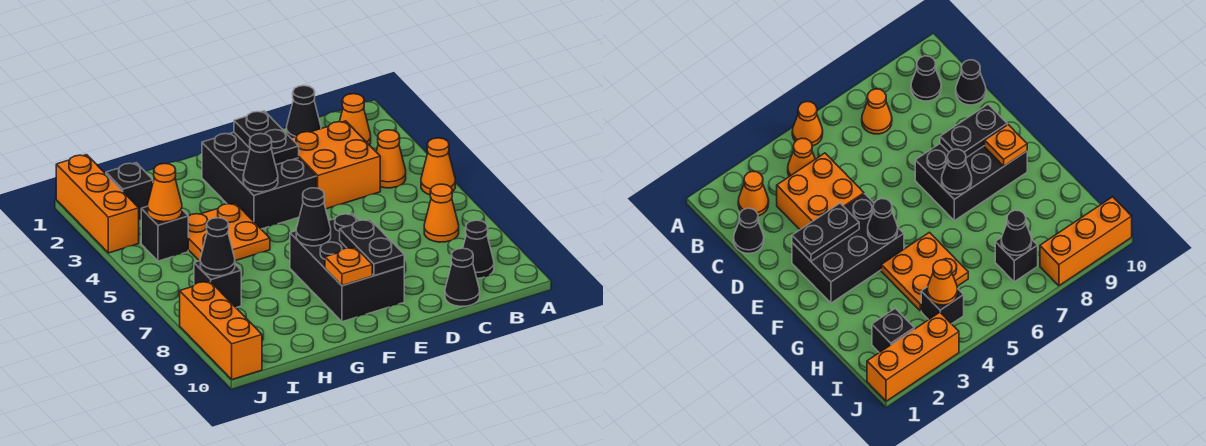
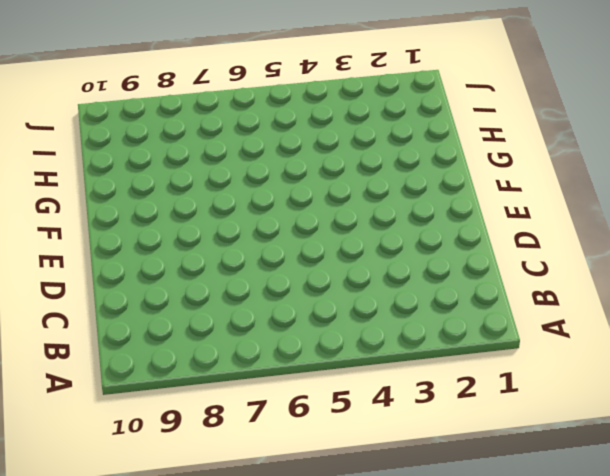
none -> orange 1x1 cone [421,138,455,195]
none -> orange 1x1 cone [340,94,371,145]
none -> orange 1x1 cone [376,130,406,188]

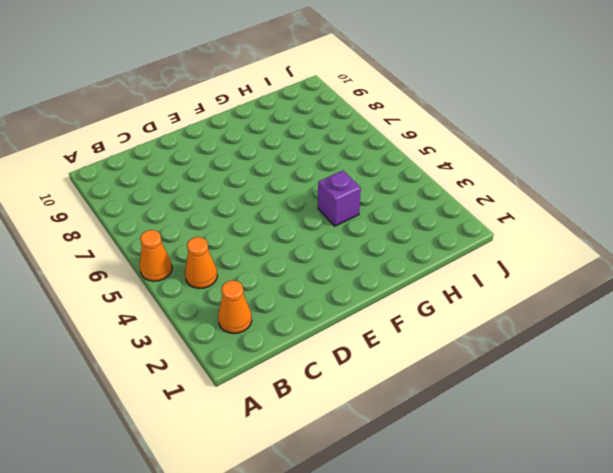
purple 1x1 brick [318,171,361,226] -> orange 2x2 plate [188,203,270,261]
none -> orange 1x1 cone [424,184,459,242]
none -> black 1x1 cone [463,220,494,278]
none -> black 1x1 cone [287,86,321,138]

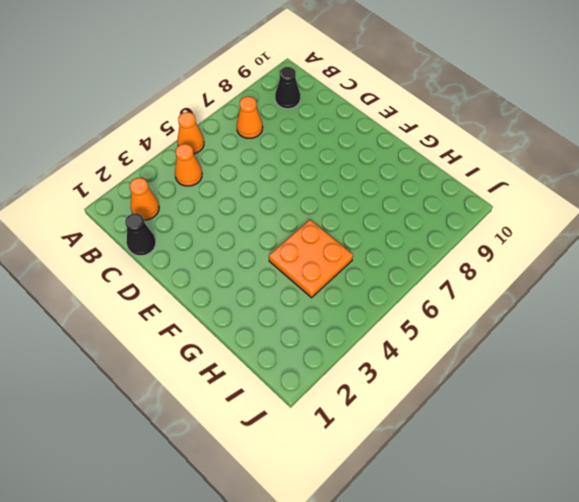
none -> orange 2x2 brick [291,121,380,209]
none -> black 1x1 cone [445,248,480,306]
none -> black 2x3 brick [202,132,316,229]

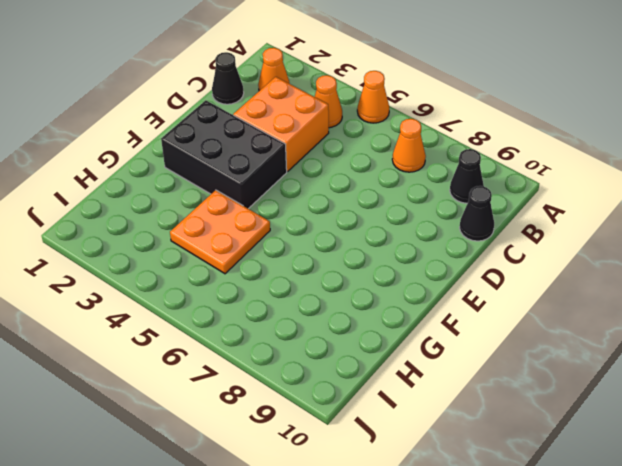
none -> black 2x3 brick [290,213,404,322]
none -> black 1x1 brick [106,163,153,220]
none -> black 1x1 brick [141,206,188,261]

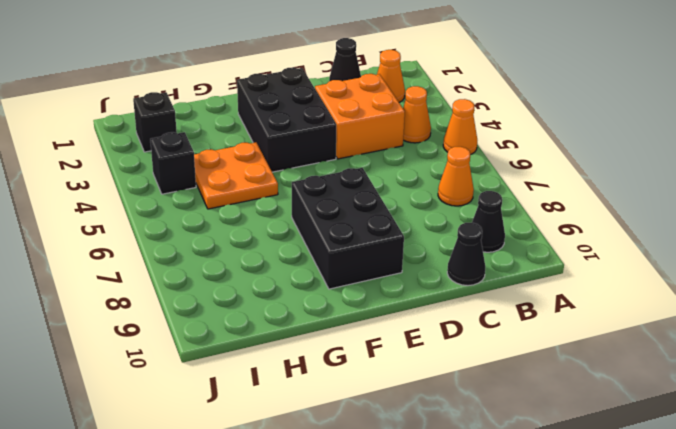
none -> black 1x1 brick [194,261,241,308]
none -> orange 1x3 brick [56,155,139,253]
none -> orange 1x3 brick [180,281,262,380]

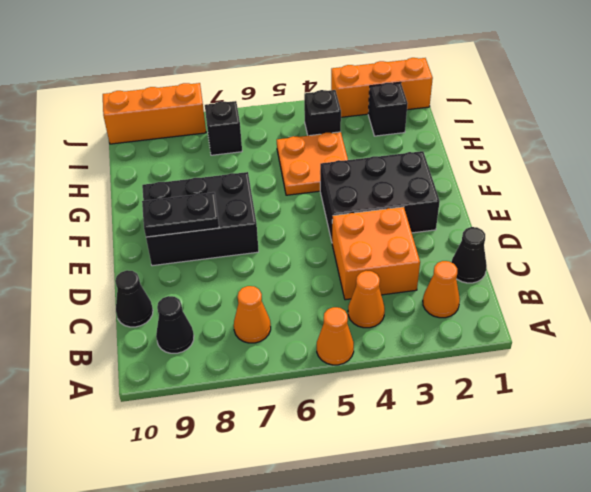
none -> black 1x2 plate [234,111,299,165]
none -> black 1x1 cone [243,134,278,192]
none -> black 1x1 cone [296,188,331,246]

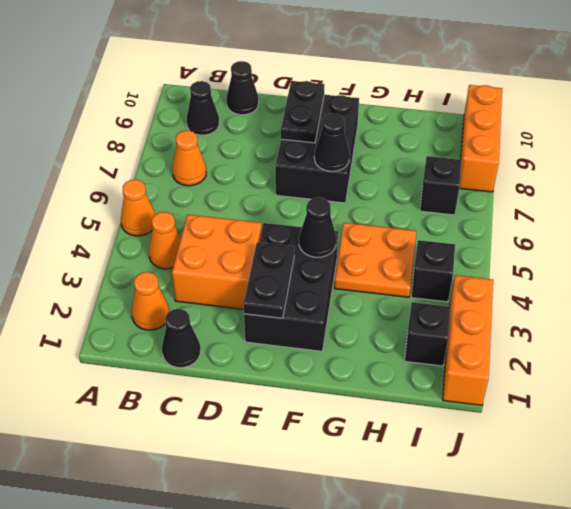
none -> orange 1x1 plate [325,247,372,286]
none -> orange 1x1 cone [148,164,182,222]
none -> black 1x1 cone [200,218,235,276]

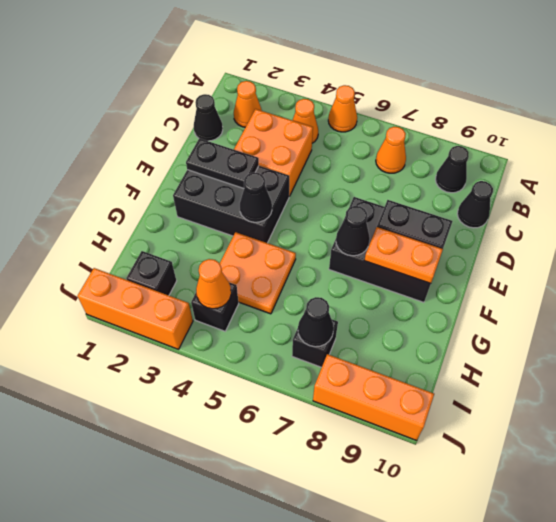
orange 1x2 plate [365,227,443,284] -> orange 1x1 plate [325,247,372,286]

